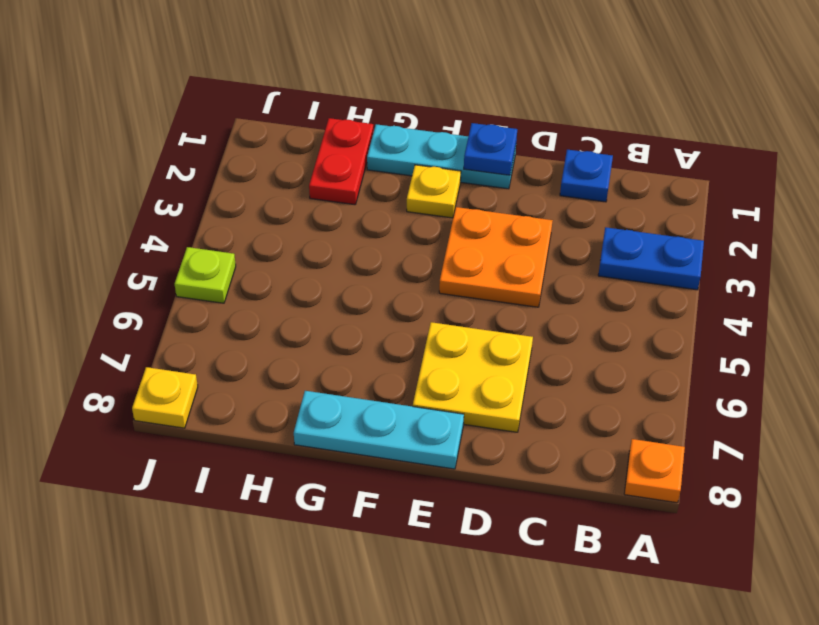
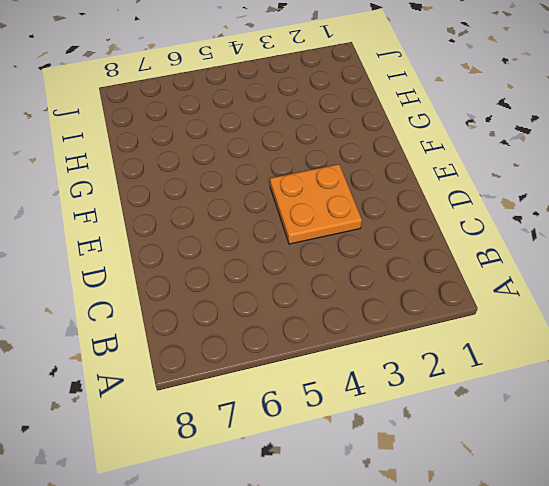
none -> blue 1x2 plate [598,227,704,290]
none -> orange 1x1 plate [624,439,685,503]
none -> blue 1x1 plate [560,150,613,202]

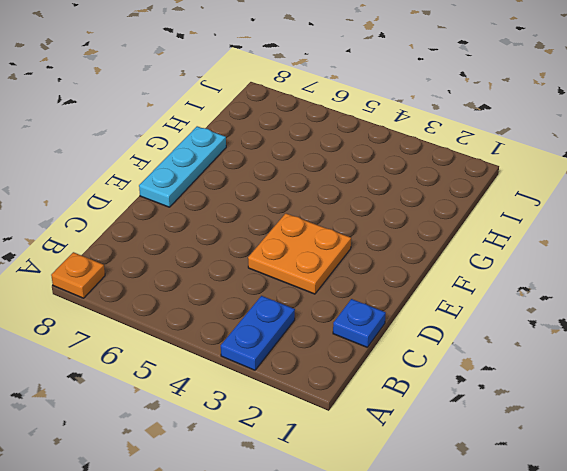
none -> yellow 2x2 plate [413,322,533,432]
none -> cyan 1x3 plate [367,124,516,189]
none -> yellow 1x1 plate [407,165,461,218]

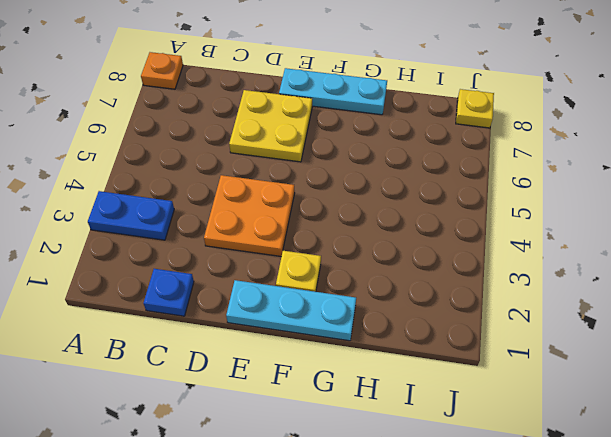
none -> red 1x2 plate [309,118,374,205]
none -> lime 1x1 plate [175,247,236,303]
none -> blue 1x1 plate [464,123,517,175]

